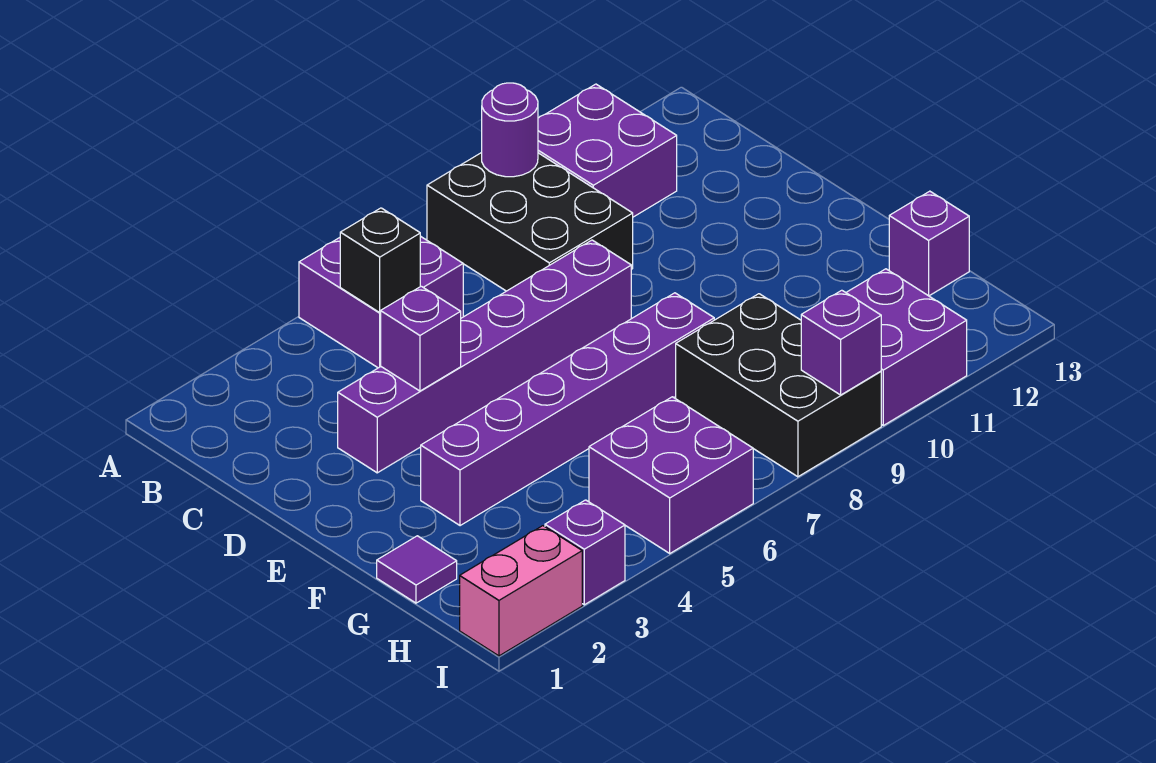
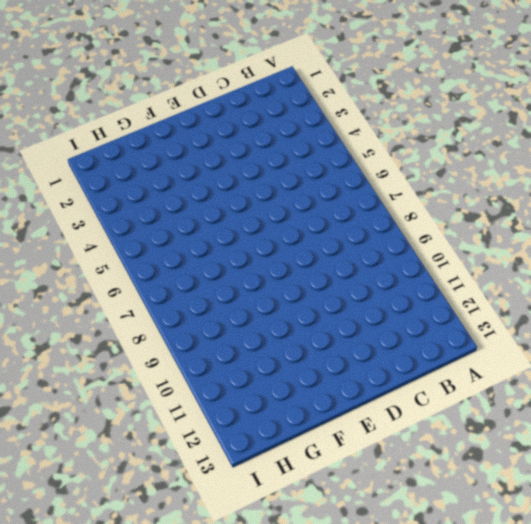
none -> purple 2x2 brick [299,236,463,368]
none -> black 2x3 brick [427,153,633,291]
none -> purple 2x2 brick [538,84,677,217]

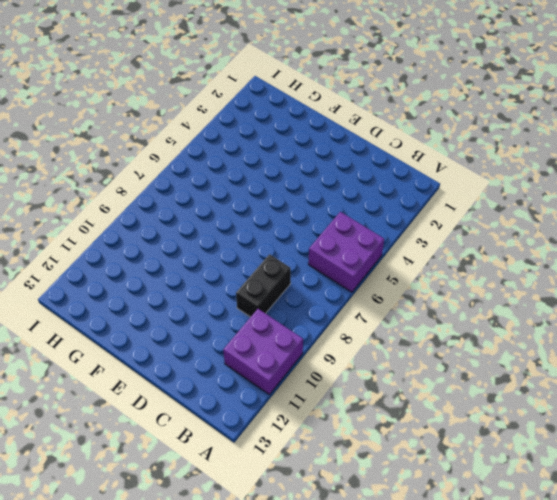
black 1x2 brick [236,254,291,317] -> black 2x3 brick [427,153,633,291]
none -> purple 1x6 brick [338,240,631,473]
none -> purple 1x6 brick [421,293,714,526]
none -> purple 1x1 tile [377,536,457,603]

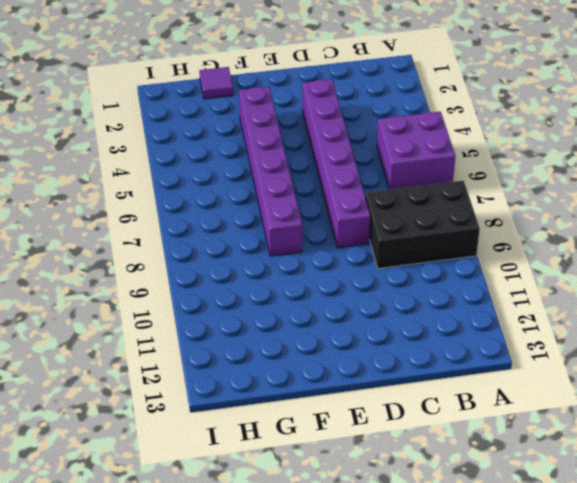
none -> purple 2x2 brick [538,84,677,217]
none -> black 2x3 brick [676,294,881,477]
none -> purple 1x1 brick [889,191,969,296]

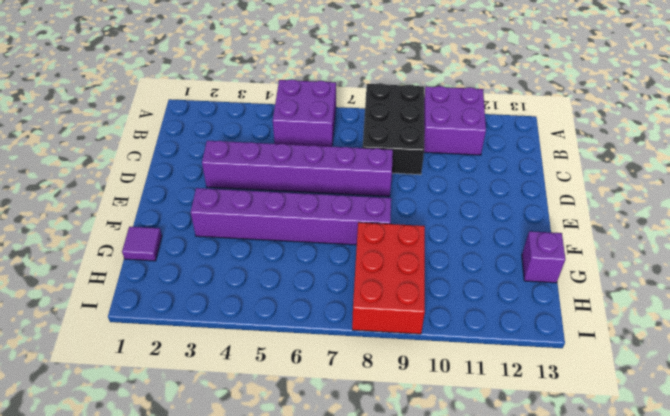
red 2x3 brick [352,222,425,334] -> black 2x3 brick [676,294,881,477]
none -> purple 2x2 brick [589,397,753,553]
none -> purple 2x2 brick [846,269,967,425]
none -> pink 1x2 brick [460,526,582,656]

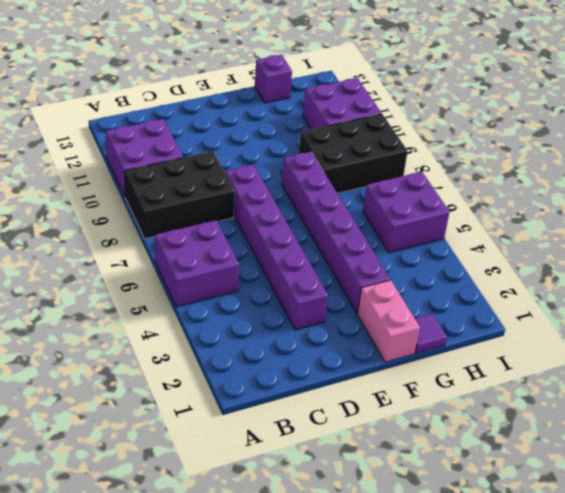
pink 1x2 brick [357,280,420,362] -> pink 1x2 brick moved to [460,526,582,656]
none -> purple 1x1 brick [545,500,625,605]
none -> purple 1x1 round brick [482,83,538,177]
none -> black 1x1 brick [340,208,420,313]

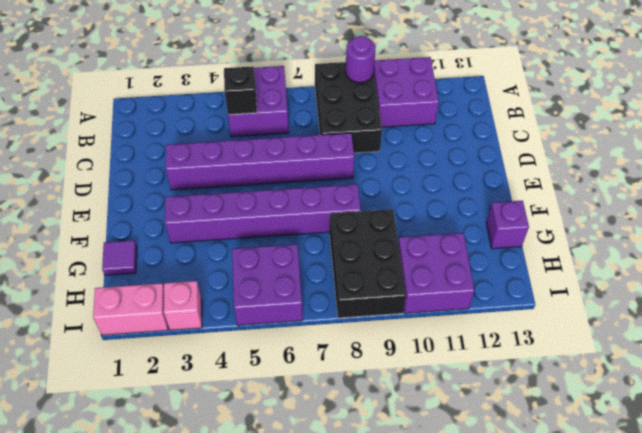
pink 1x1 brick [164,281,202,330] -> purple 1x1 brick [545,500,625,605]
none -> purple 1x1 brick [381,286,461,391]
none -> purple 1x1 brick [801,290,881,395]

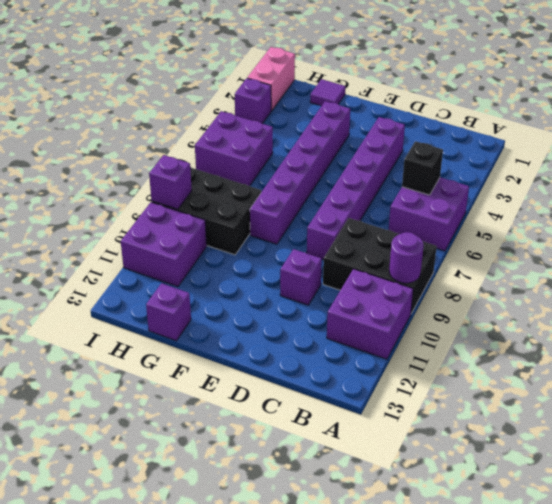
purple 1x1 brick [280,249,322,305] -> purple 1x1 brick moved to [381,286,461,391]

